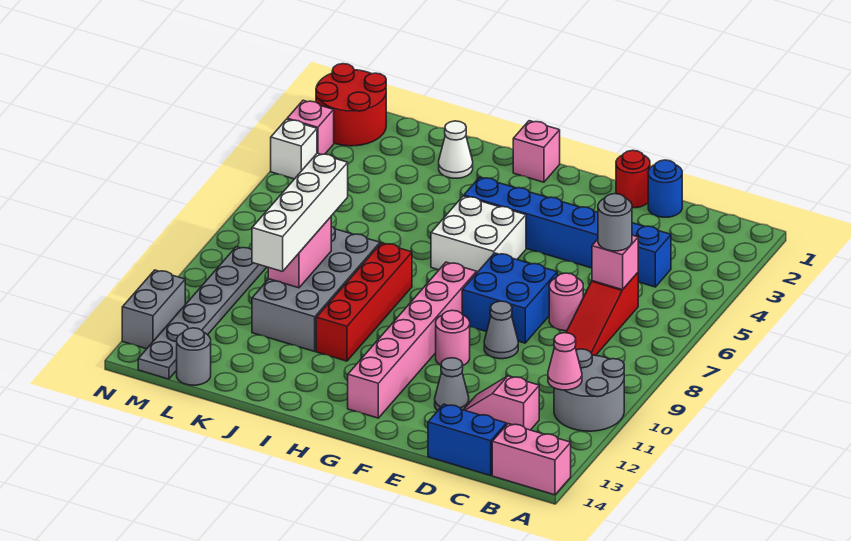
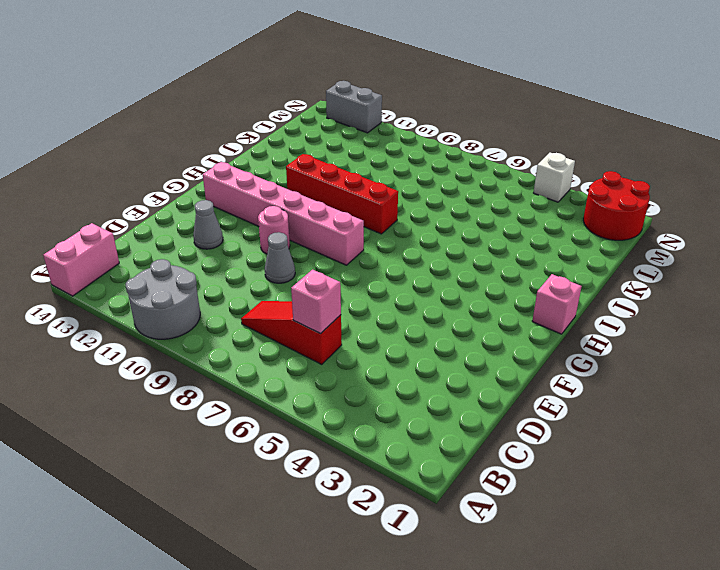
none -> blue 1x6 brick [464,177,671,287]
none -> pink 1x2 slope [464,376,539,430]
none -> blue 1x2 brick [428,404,506,476]
none -> blue 1x1 round brick [648,160,682,217]

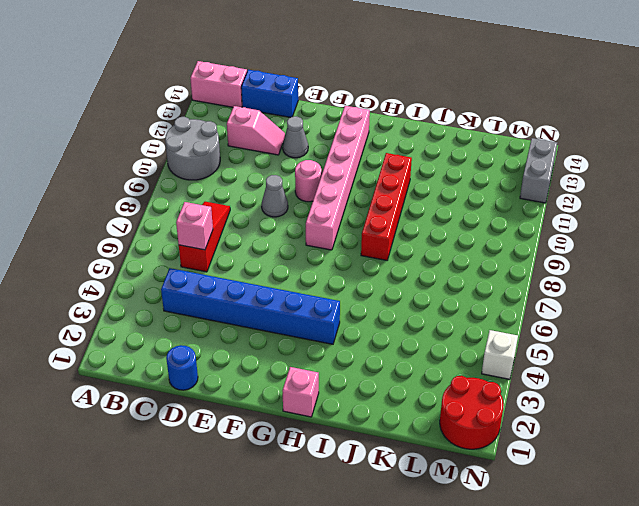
none -> pink 1x1 round brick [549,273,583,331]
none -> red 1x1 round brick [616,150,650,208]
none -> blue 2x2 brick [462,253,557,343]
none -> white 2x2 brick [431,196,526,272]

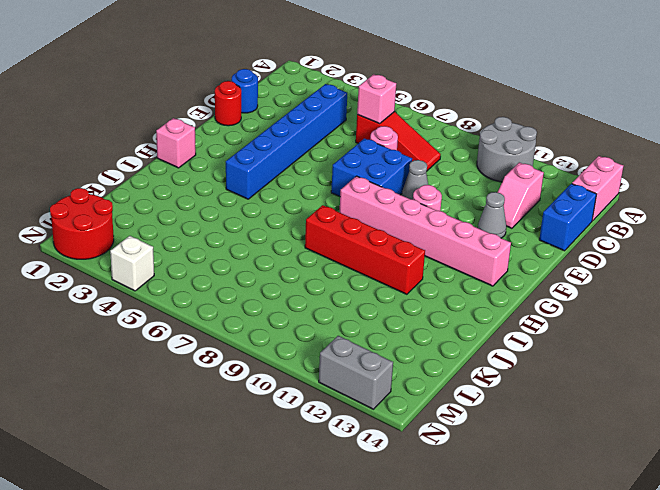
none -> white 2x2 brick [431,196,526,272]
none -> white 1x1 cone [439,121,473,178]
none -> grey 2x4 brick [252,226,380,351]
none -> grey 1x1 round brick [177,328,211,385]

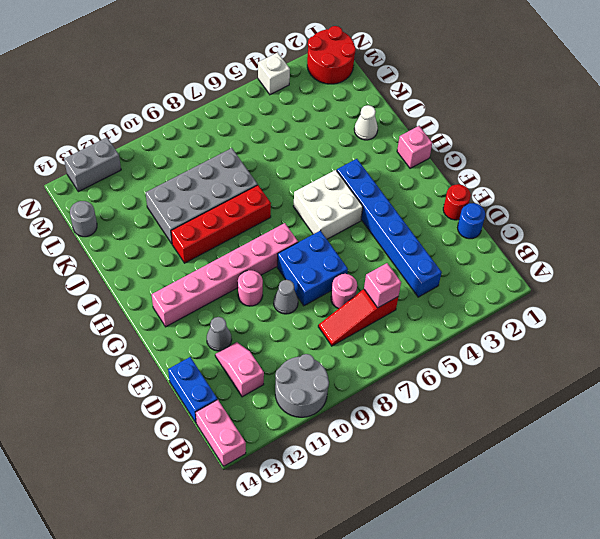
none -> grey 1x6 plate [138,247,267,379]
none -> pink 1x1 brick [287,100,334,155]
none -> pink 1x1 cone [548,333,582,390]
none -> pink 1x2 brick [268,217,331,288]

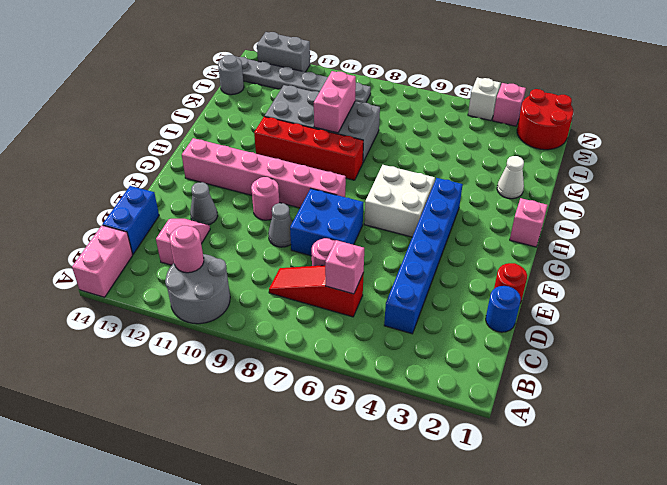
pink 1x1 round brick [170,226,204,273] -> pink 1x1 cone [548,333,582,390]
pink 1x2 brick [314,71,356,133] -> pink 1x2 brick turned to [268,217,331,288]
none -> grey 1x1 round brick [598,194,632,251]
none -> white 1x4 brick [252,153,348,272]

